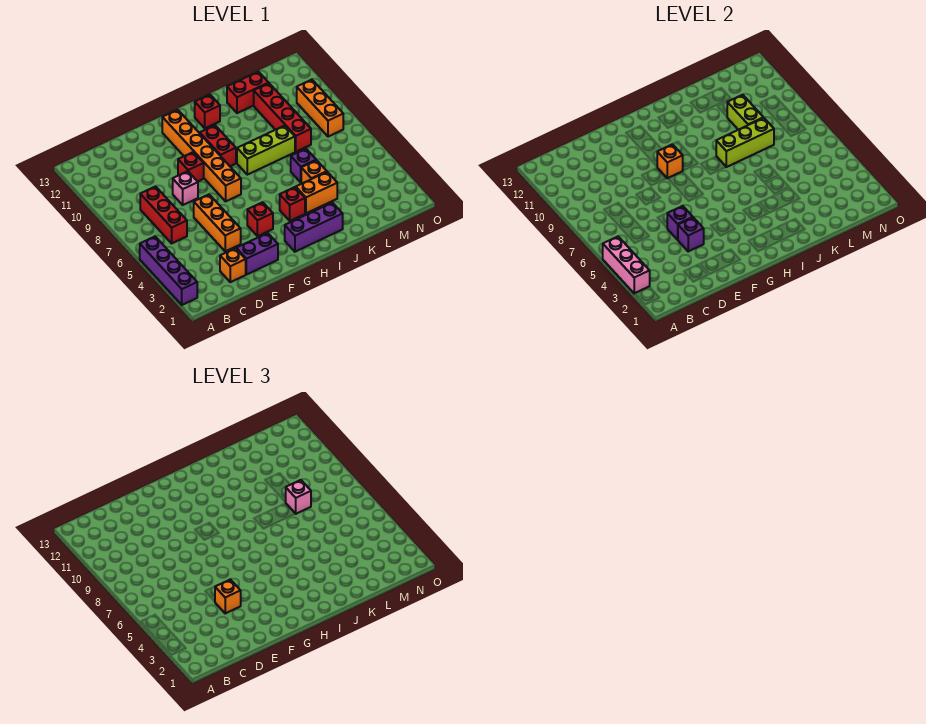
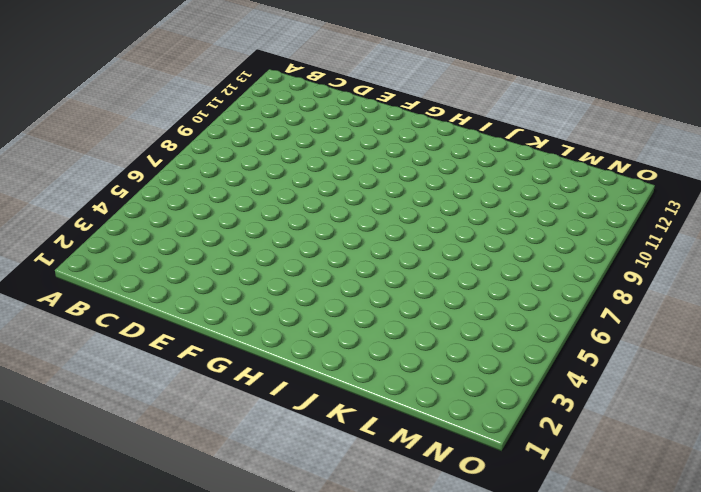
none -> purple 1x4 brick [140,236,197,305]
none -> red 1x3 brick [140,186,187,243]
none -> orange 1x1 brick [220,248,246,282]

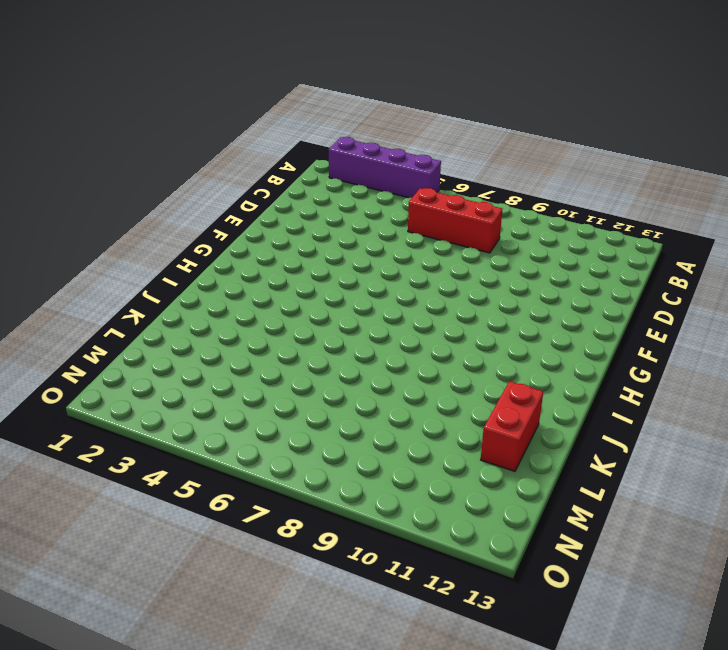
none -> orange 1x1 brick [220,248,246,282]
none -> purple 1x2 brick [236,233,278,275]
none -> orange 1x3 brick [194,194,241,251]

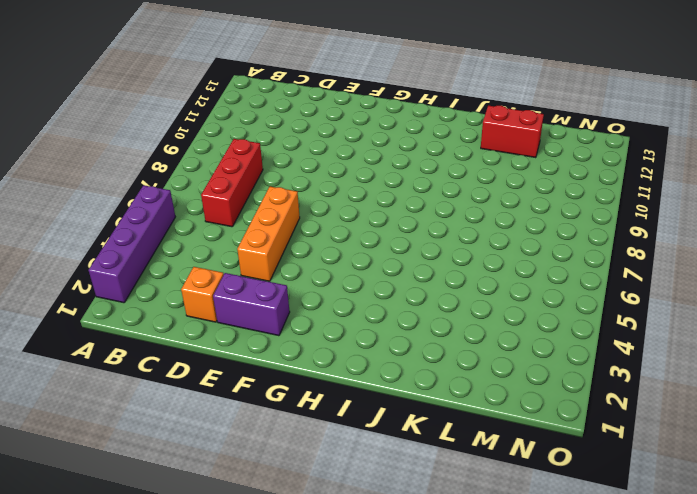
none -> pink 1x1 brick [173,171,198,205]
none -> red 1x1 brick [178,152,204,181]
none -> red 1x1 brick [247,202,273,236]

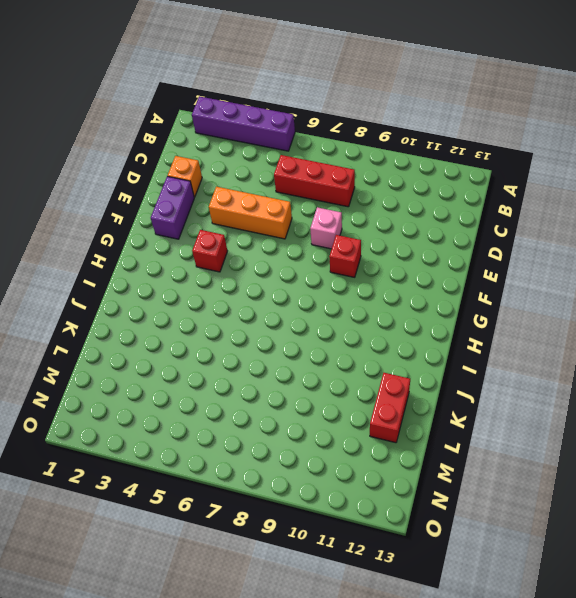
none -> orange 1x6 brick [162,110,241,201]
none -> purple 1x3 brick [285,203,343,252]
none -> red 1x2 brick [200,125,236,166]

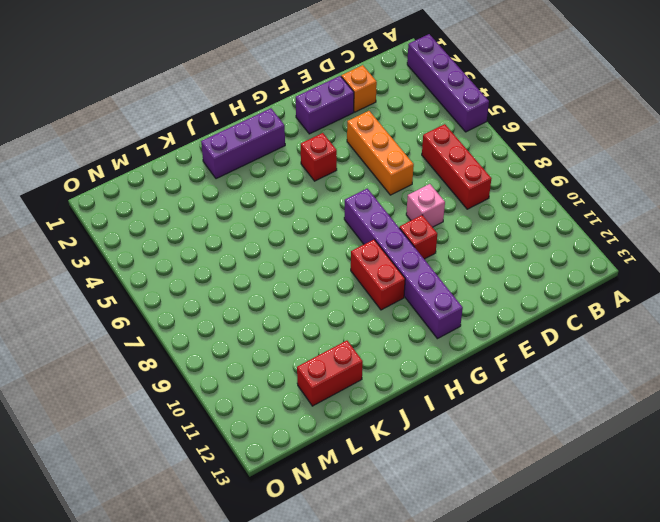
purple 1x6 brick [344,189,463,339] -> orange 1x6 brick [162,110,241,201]
none -> red 1x1 brick [280,187,305,221]
none -> lime 1x3 brick [237,126,295,175]
none -> red 1x1 brick [195,94,220,128]

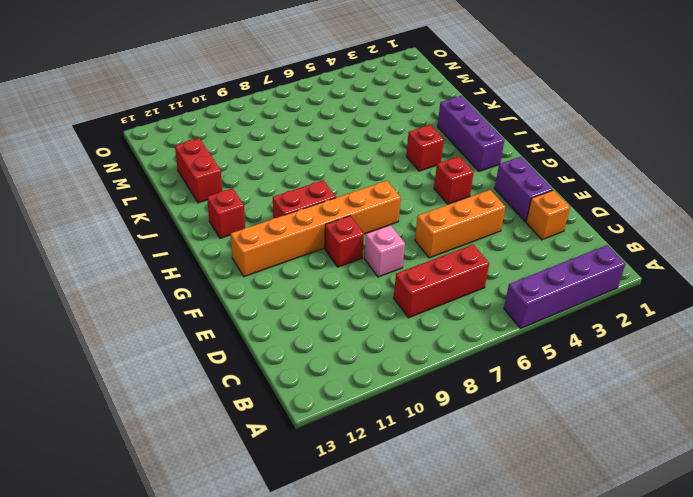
none -> lime 1x3 brick [237,126,295,175]
none -> orange 1x2 brick [296,172,337,213]
none -> orange 1x1 brick [301,160,327,184]

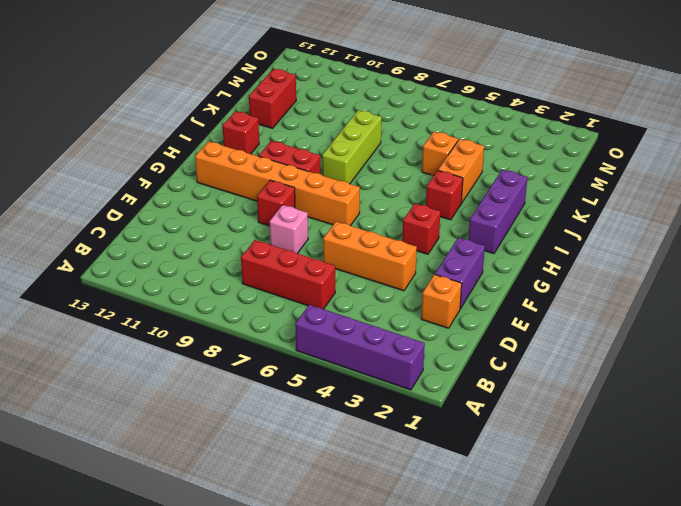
none -> purple 1x1 brick [291,149,316,182]
none -> red 1x4 brick [254,83,311,152]
none -> orange 1x3 brick [297,79,343,137]

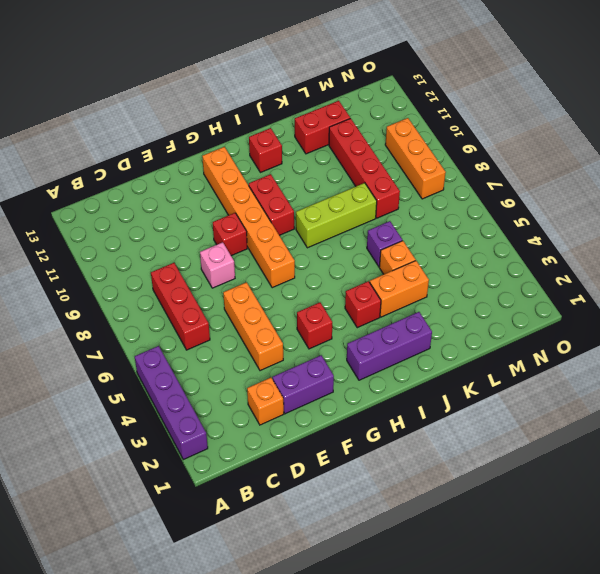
none -> pink 1x3 brick [603,236,650,293]
none -> purple 1x1 brick [678,217,704,251]
none -> purple 1x1 brick [667,206,693,240]

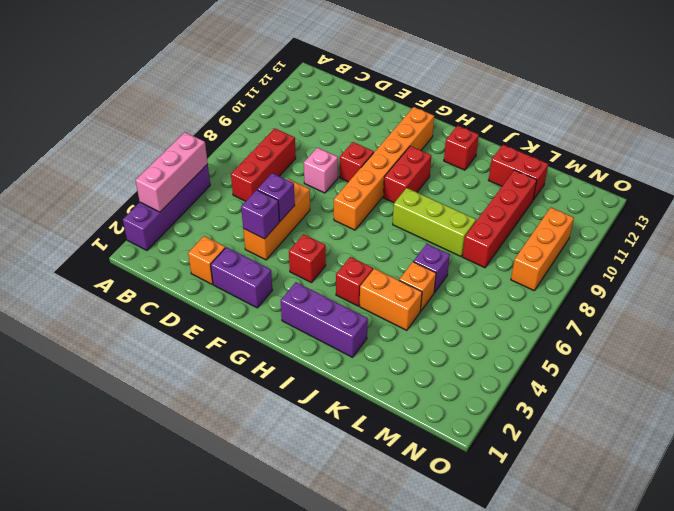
none -> orange 1x1 brick [657,144,683,178]
none -> lime 1x3 brick [716,118,774,167]
none -> lime 1x2 brick [727,95,763,130]

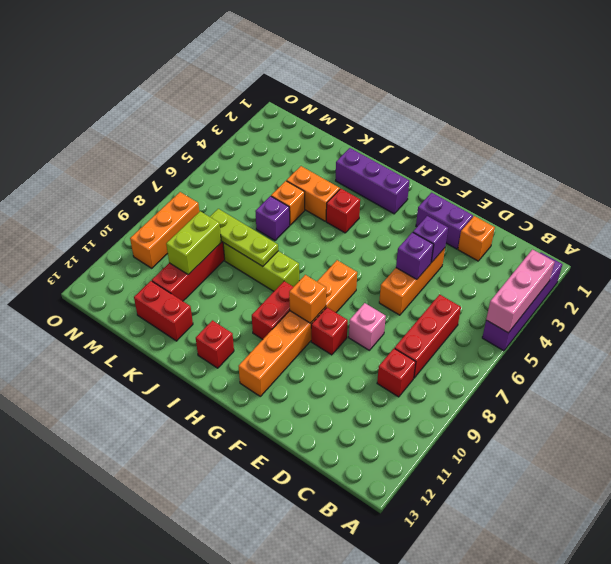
red 1x1 brick [377,348,416,397] -> red 1x1 brick moved to [247,202,273,236]
lime 1x3 plate [210,209,278,266] -> lime 1x3 brick [716,118,774,167]
none -> orange 1x1 brick [215,579,241,613]
none -> pink 1x1 brick [286,480,311,514]

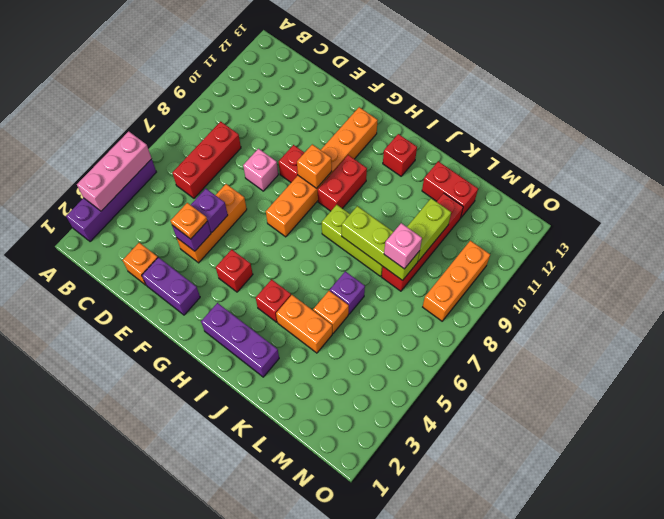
orange 1x1 plate [170,203,207,239] -> orange 1x1 brick [215,579,241,613]

